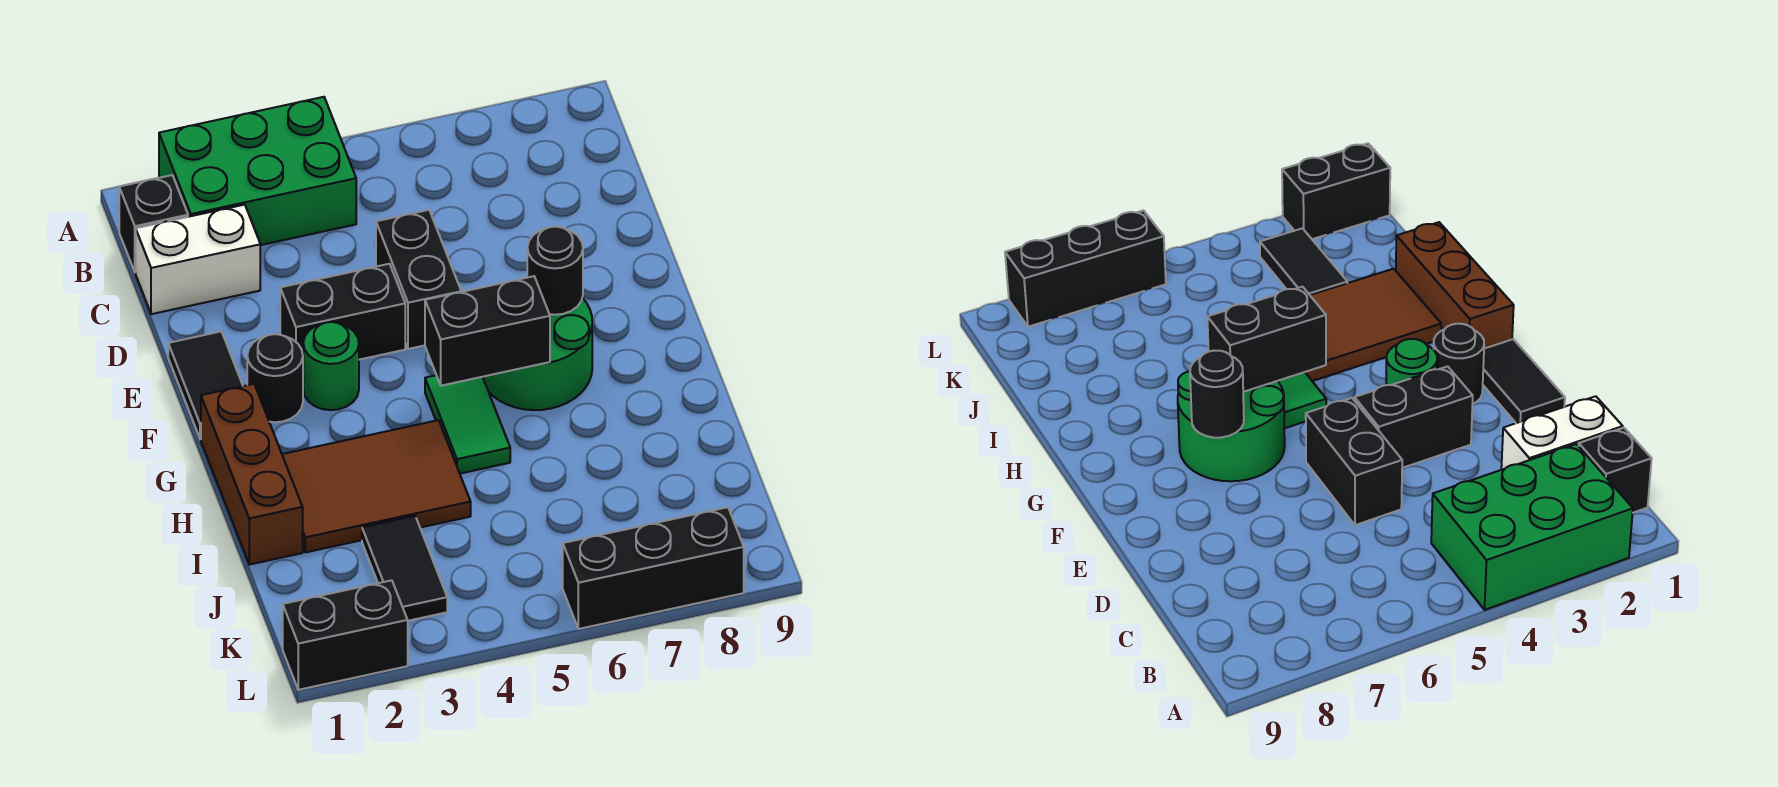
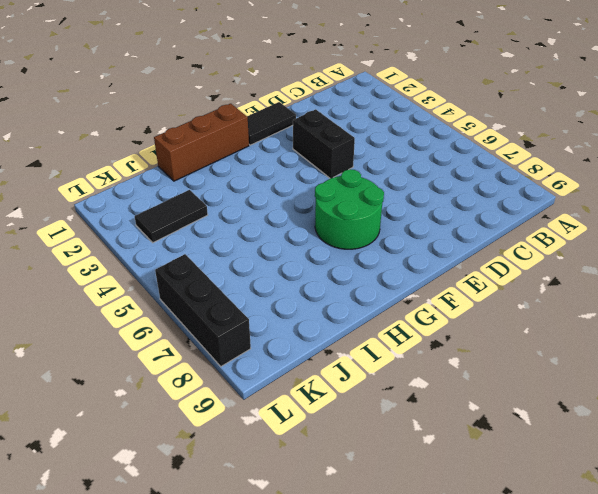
none -> green 2x3 brick [159,97,356,245]
none -> black 1x1 brick [119,175,188,272]
none -> white 1x2 brick [136,205,260,314]

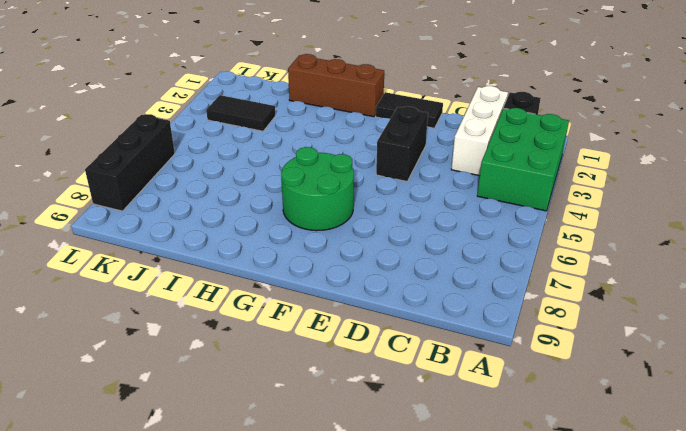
white 1x3 brick [451,86,508,176] -> white 1x2 brick [136,205,260,314]
none -> black 1x2 brick [376,210,461,349]
none -> black 1x1 round brick [247,334,303,422]
none -> green 1x1 round brick [303,322,359,410]

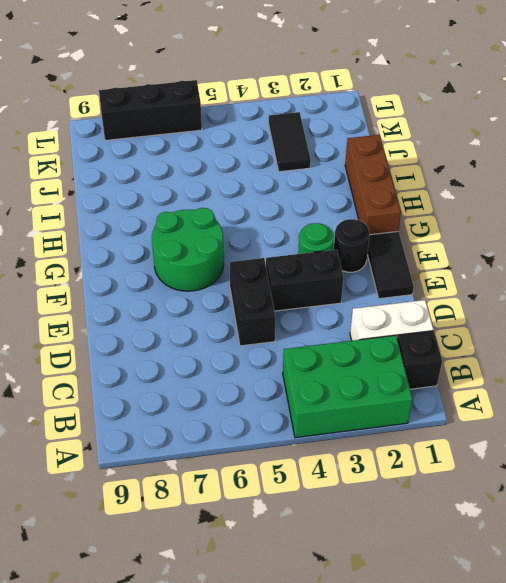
none -> green 1x2 tile [425,375,510,474]
none -> brown 2x3 tile [282,420,471,552]
none -> black 1x2 brick [283,580,408,690]

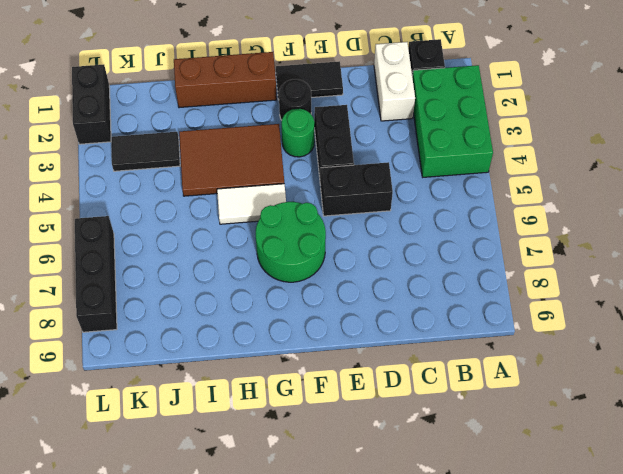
brown 2x3 tile [179,124,284,196] -> brown 2x3 tile turned to [282,420,471,552]
white 1x2 tile [217,184,286,224] -> green 1x2 tile [425,375,510,474]
none -> black 1x1 round brick [527,227,583,315]
none -> black 1x2 brick [425,276,550,386]

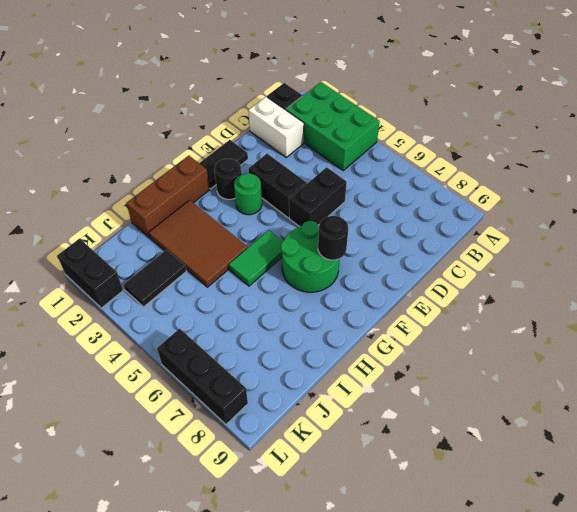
none -> black 1x2 brick [425,276,550,386]

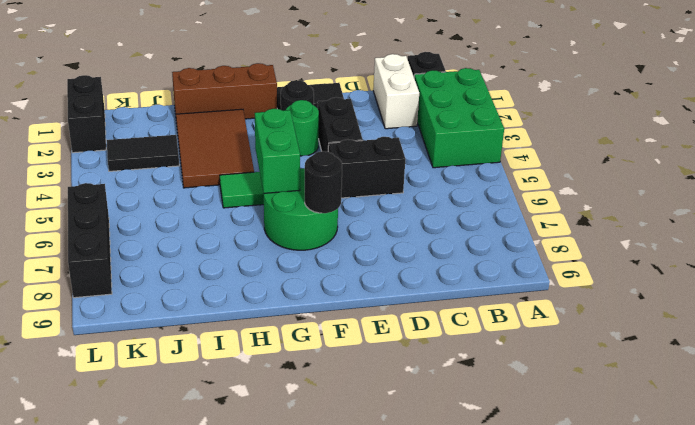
green 1x2 brick [255,109,300,193] -> black 1x2 brick [425,276,550,386]

